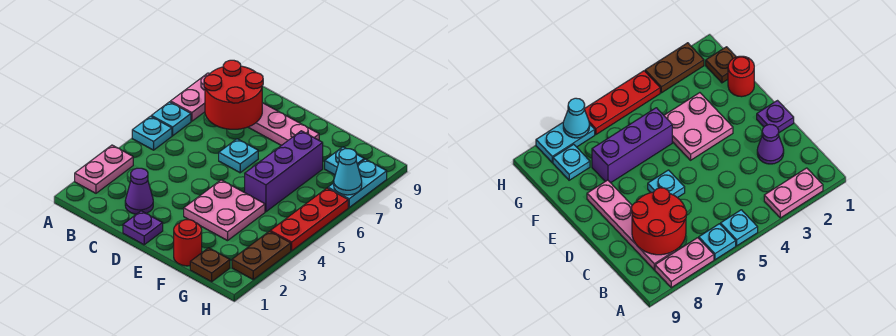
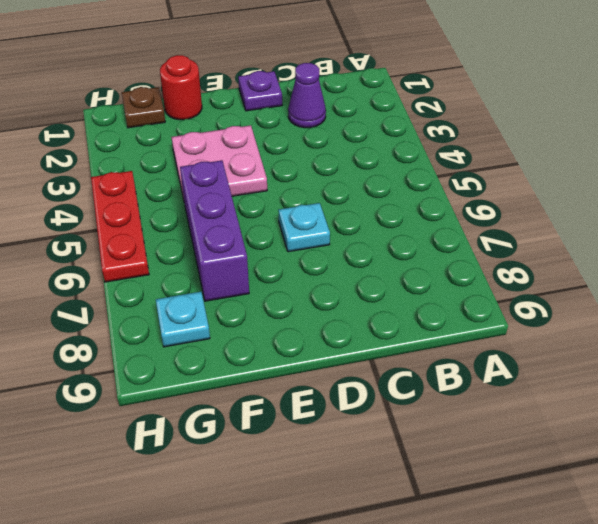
none -> pink 1x2 plate [75,145,133,193]
none -> cyan 1x1 plate [132,116,172,150]
none -> cyan 1x1 plate [151,102,191,136]

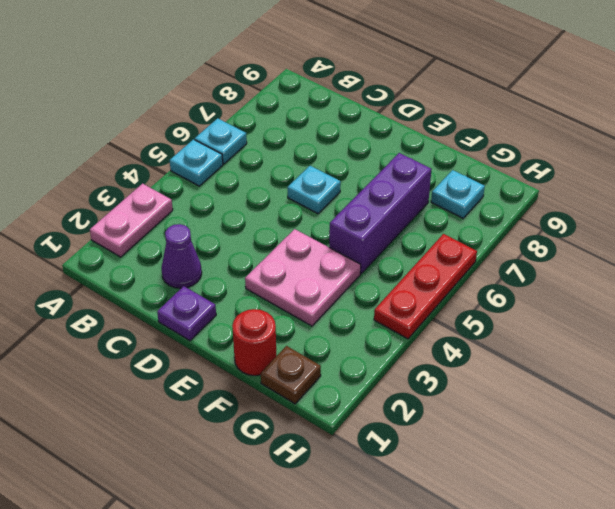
none -> pink 1x2 plate [171,73,209,121]
none -> pink 1x4 plate [248,103,319,146]
none -> brown 1x2 plate [232,231,291,279]

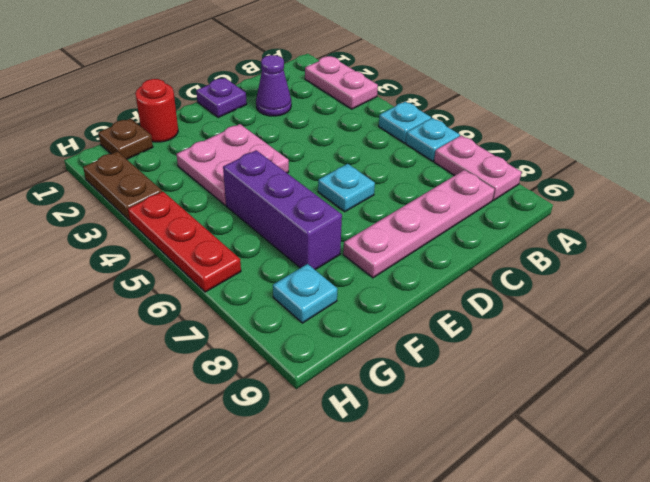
none -> cyan 1x2 plate [328,159,387,207]
none -> red 2x2 round brick [204,60,263,129]
none -> cyan 1x1 cone [334,149,362,195]

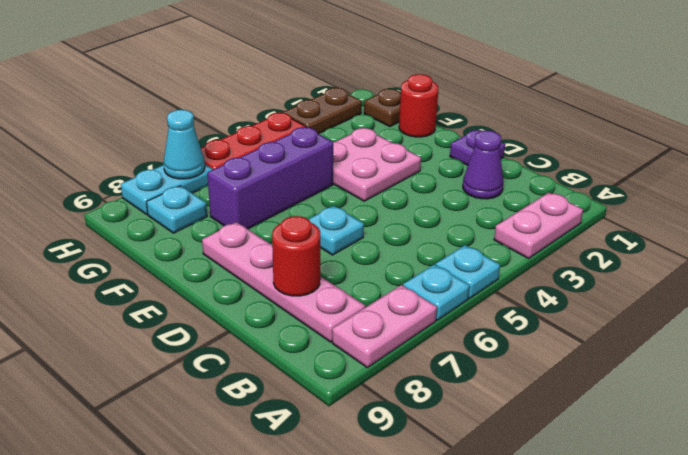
red 1x1 round brick [272,216,320,296] -> red 2x2 round brick [204,60,263,129]

